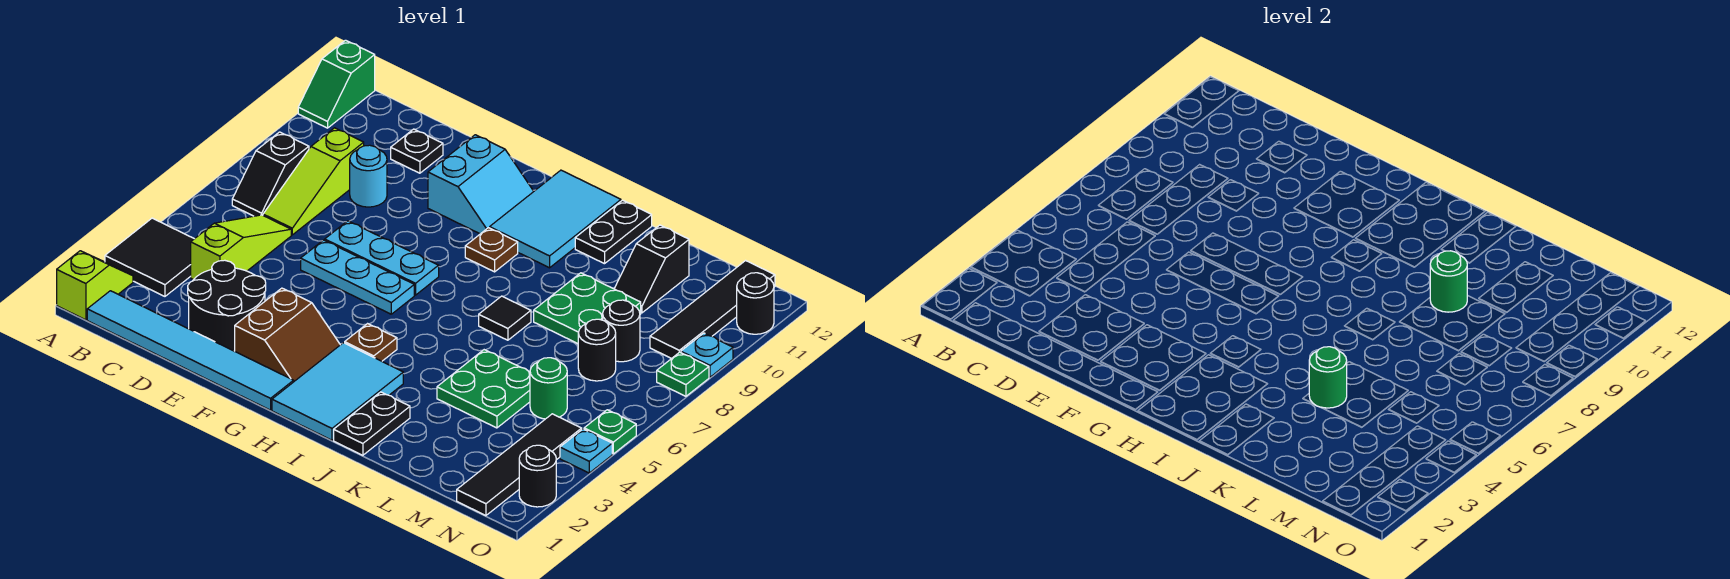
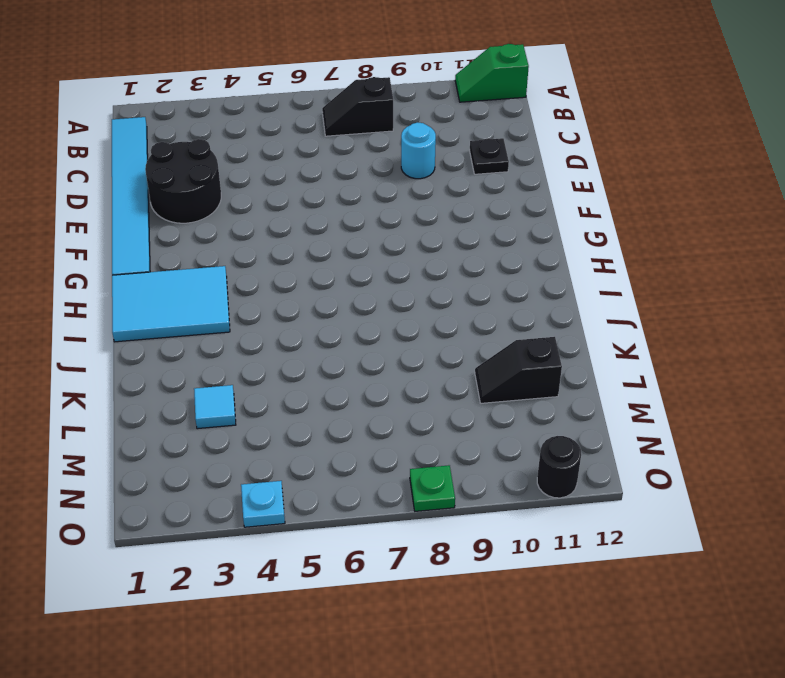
cyan 1x1 tile [194,385,236,429] -> none
none -> lime 1x2 slope [57,251,133,320]
none -> black 2x2 tile [105,218,194,296]
none -> lime 1x3 slope [191,215,291,280]
none -> lime 1x3 slope [263,128,364,235]

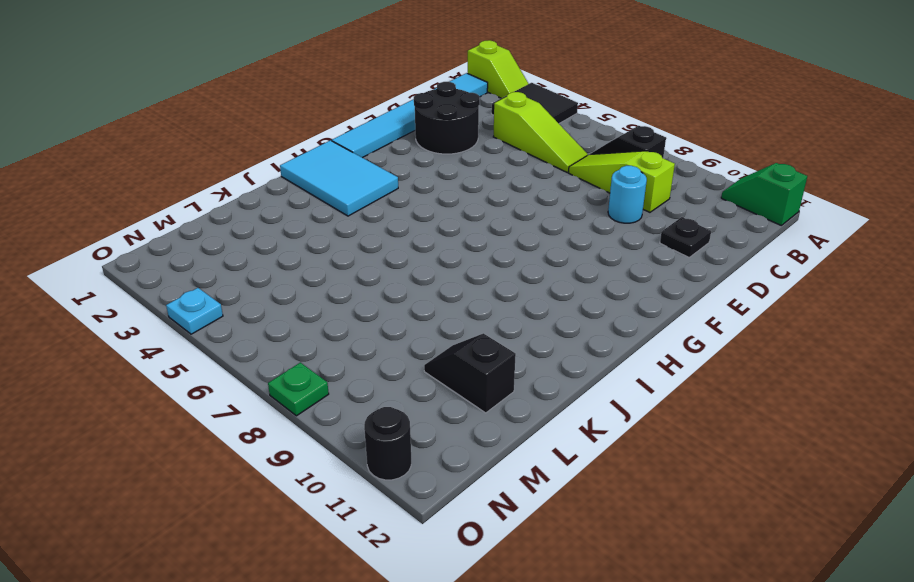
none -> cyan 1x3 plate [301,240,414,314]
none -> cyan 1x3 plate [325,221,439,295]
none -> brown 2x2 slope [235,288,340,381]
none -> cyan 2x2 slope [428,135,534,234]

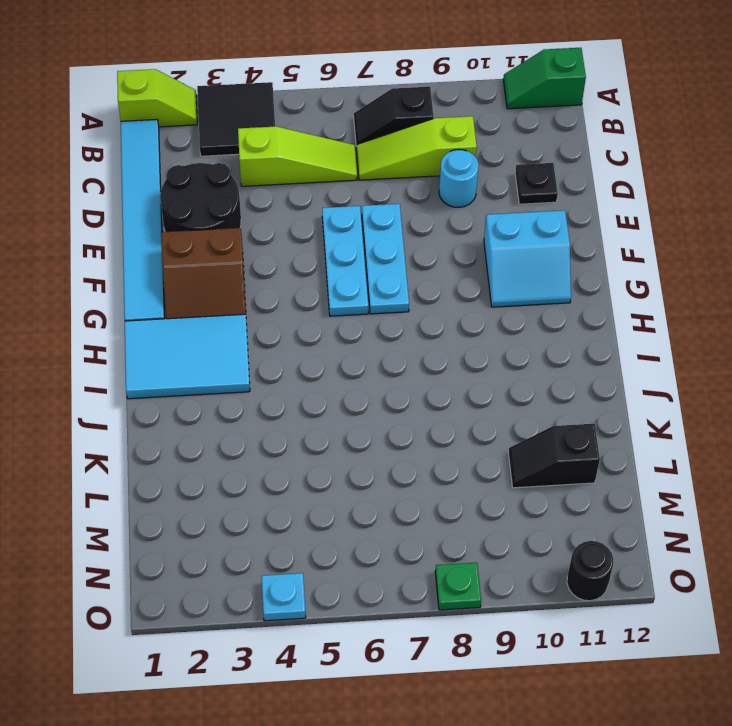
none -> brown 1x1 plate [345,324,397,361]
none -> brown 1x1 plate [465,228,518,272]
none -> cyan 2x3 tile [490,170,621,268]
none -> black 1x2 plate [334,392,410,455]

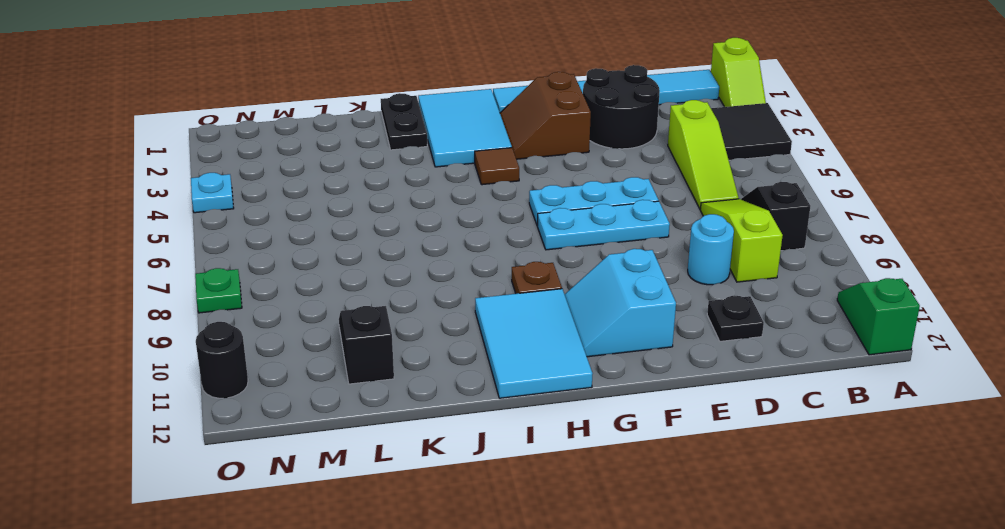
brown 1x1 tile [475,148,519,185] -> brown 1x1 plate [345,324,397,361]
none -> black 1x1 tile [479,296,531,340]
none -> black 1x2 plate [575,200,652,264]
none -> green 2x2 plate [437,350,530,428]
none -> green 2x2 plate [534,273,641,344]

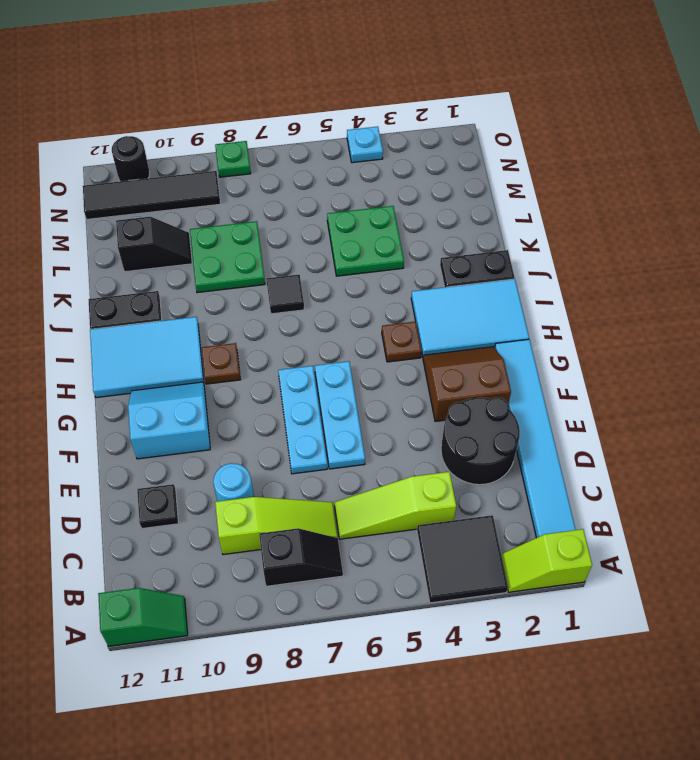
none -> green 1x1 round brick [530,358,567,419]
none -> black 1x1 round brick [578,319,616,381]
none -> black 1x1 round brick [603,300,640,362]
none -> black 1x4 tile [457,414,582,516]

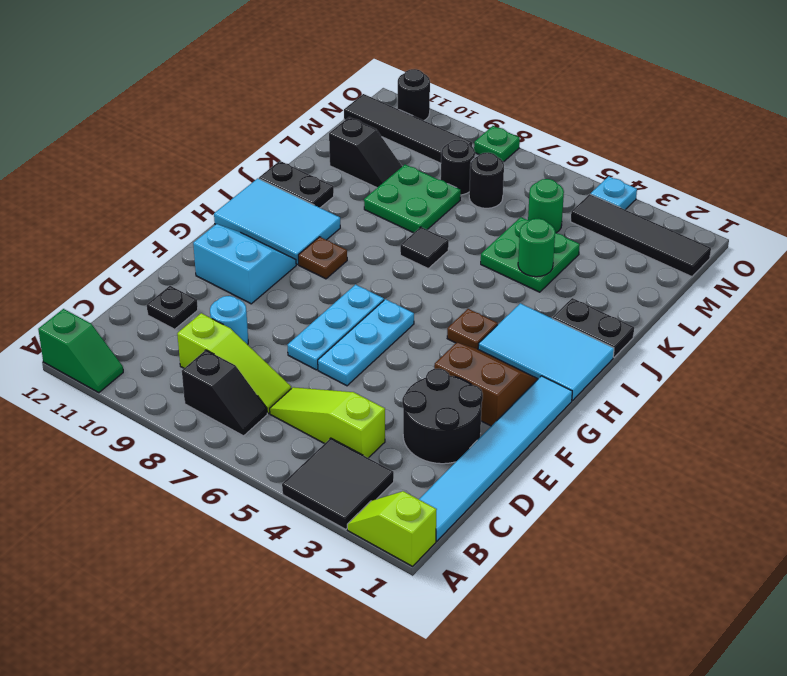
none -> black 1x1 round brick [519,445,556,507]
none -> green 1x1 plate [584,410,636,454]
none -> cyan 1x1 plate [681,333,733,377]
none -> green 1x1 round brick [1430,251,1467,312]

